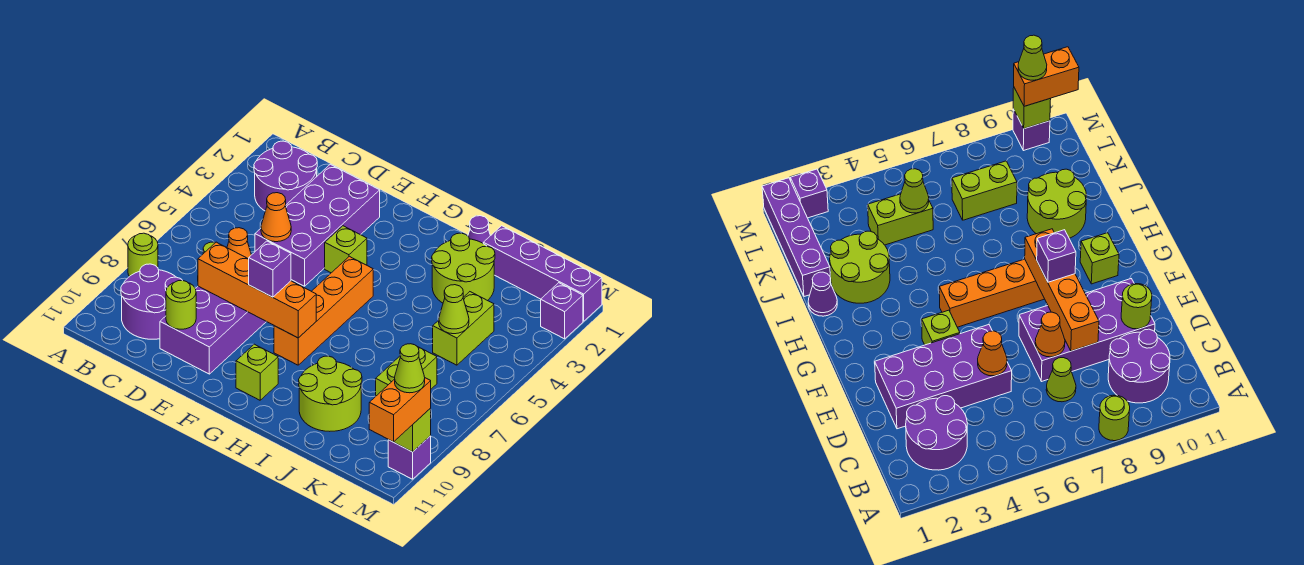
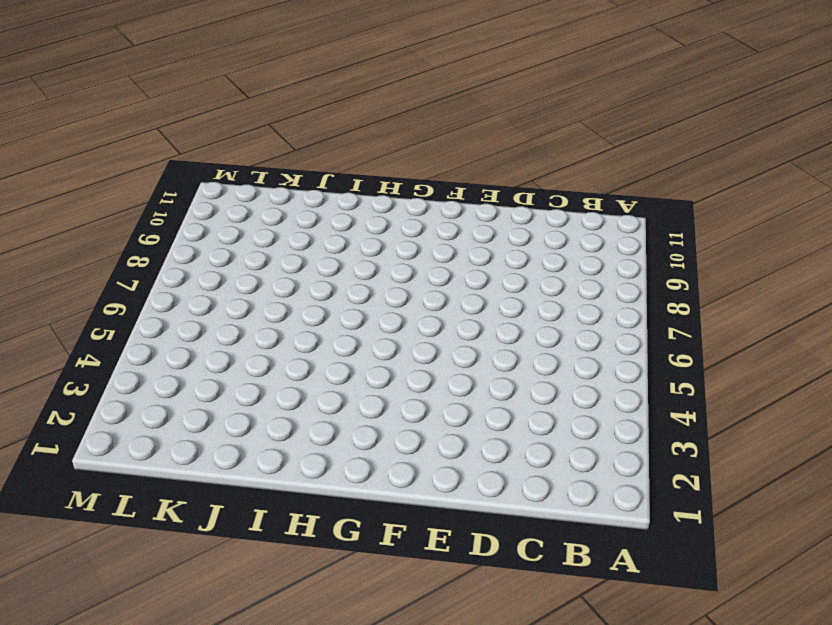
none -> lime 1x1 round brick [128,233,158,276]
none -> purple 2x2 round brick [254,141,317,211]
none -> purple 2x2 round brick [121,264,182,339]

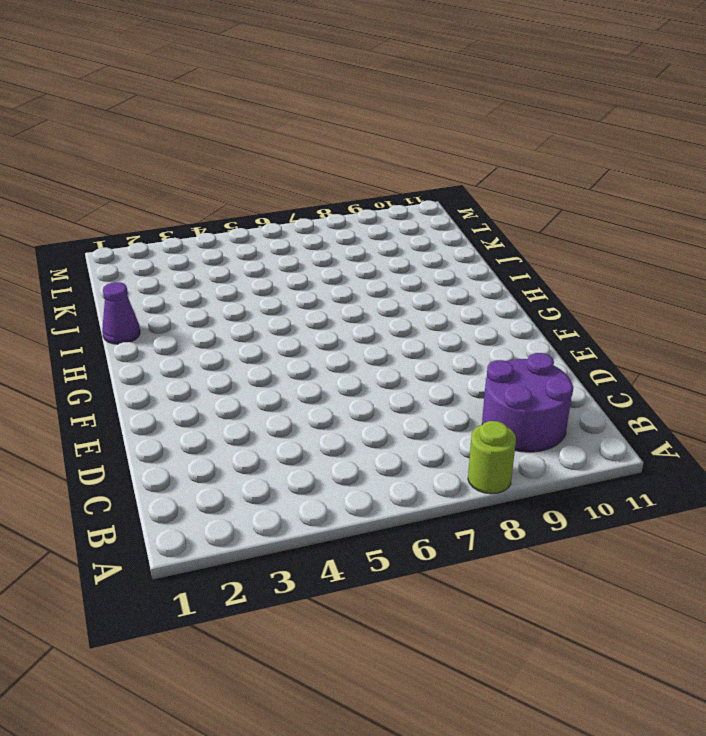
none -> purple 2x2 round brick [254,141,317,211]
none -> lime 1x1 cone [1046,358,1076,402]
none -> purple 2x4 brick [255,164,380,286]

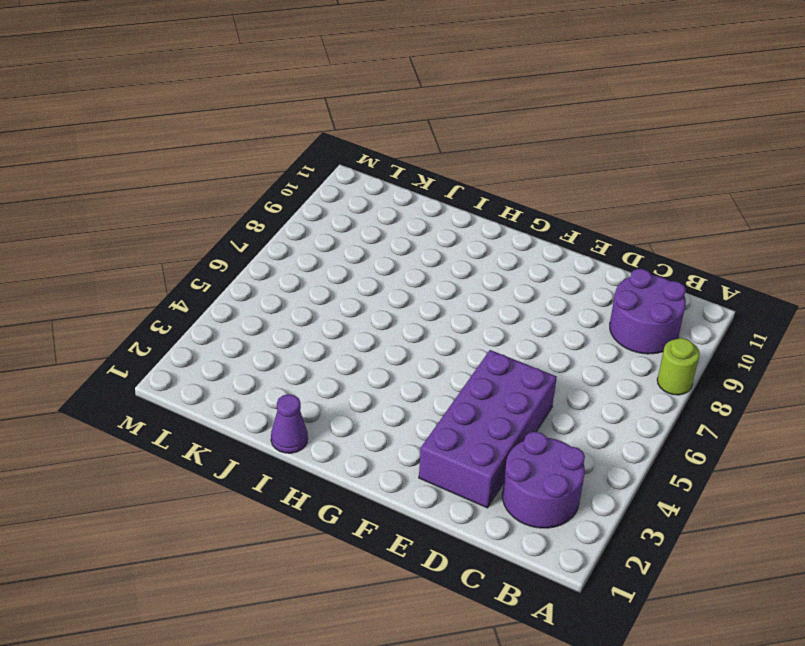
none -> lime 1x1 cone [1046,358,1076,402]
none -> purple 2x4 brick [160,286,266,374]
none -> lime 1x1 brick [325,226,367,273]

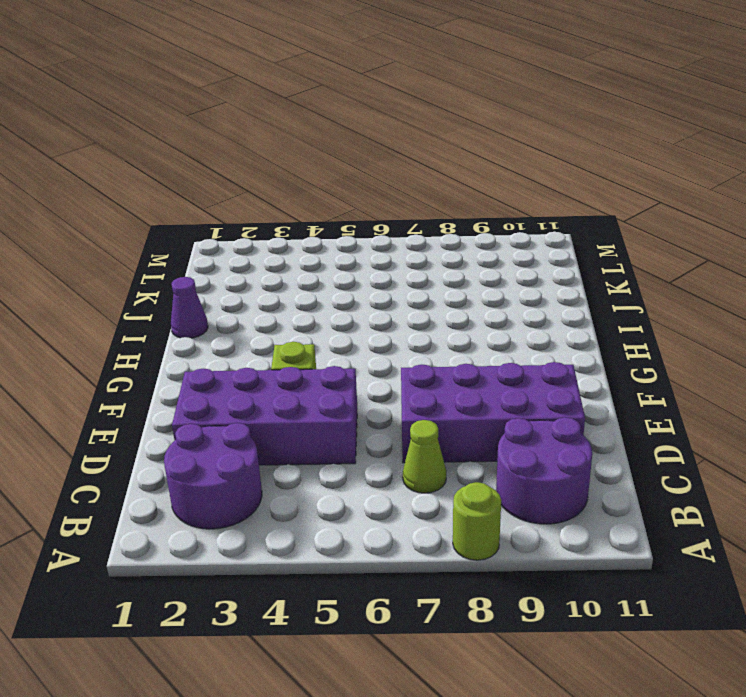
none -> orange 1x4 brick [274,256,373,365]
none -> lime 1x1 brick [236,344,278,400]
none -> lime 2x2 round brick [432,233,495,303]

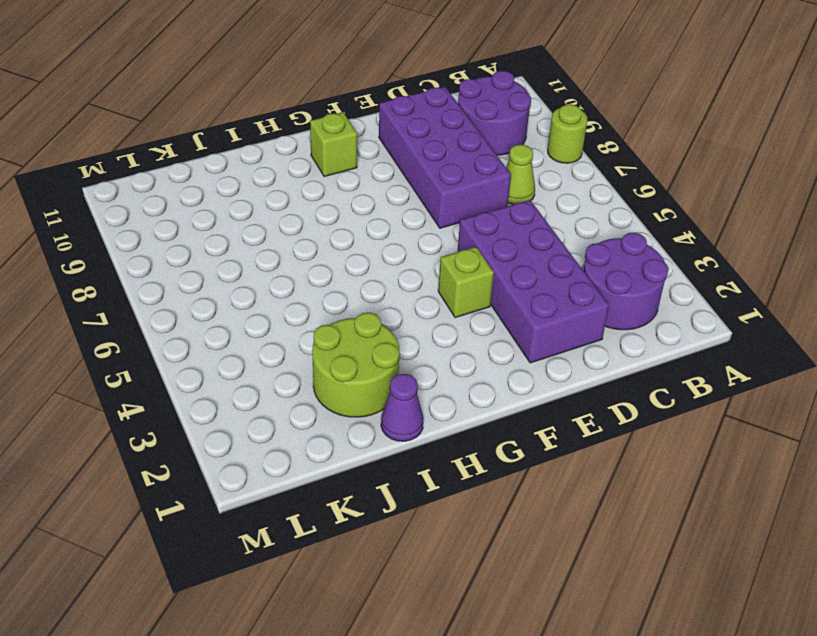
none -> orange 1x4 brick [274,256,373,365]
none -> lime 2x2 round brick [299,356,362,431]
none -> purple 1x4 brick [483,226,602,321]

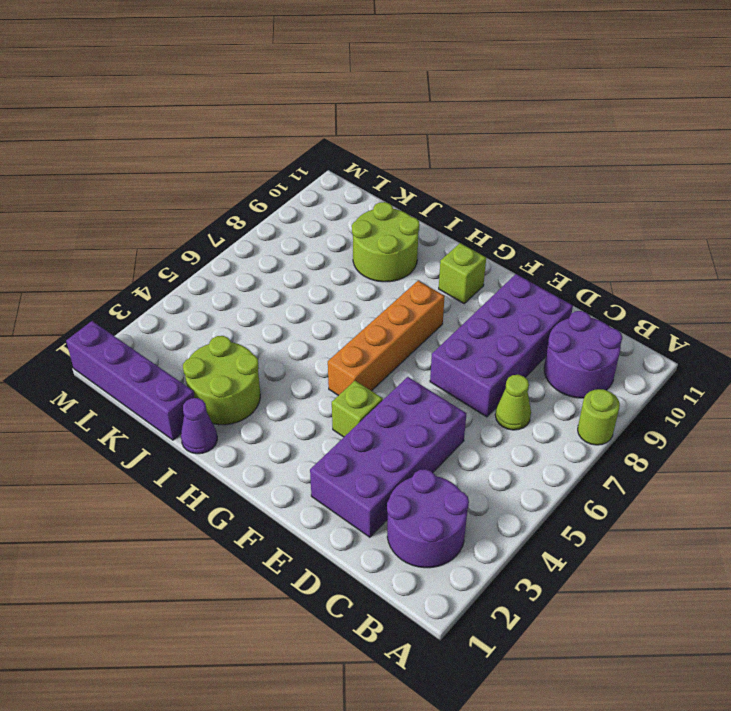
none -> lime 1x2 brick [433,292,494,365]
none -> lime 1x2 brick [376,347,437,396]
none -> purple 1x1 brick [541,283,583,339]

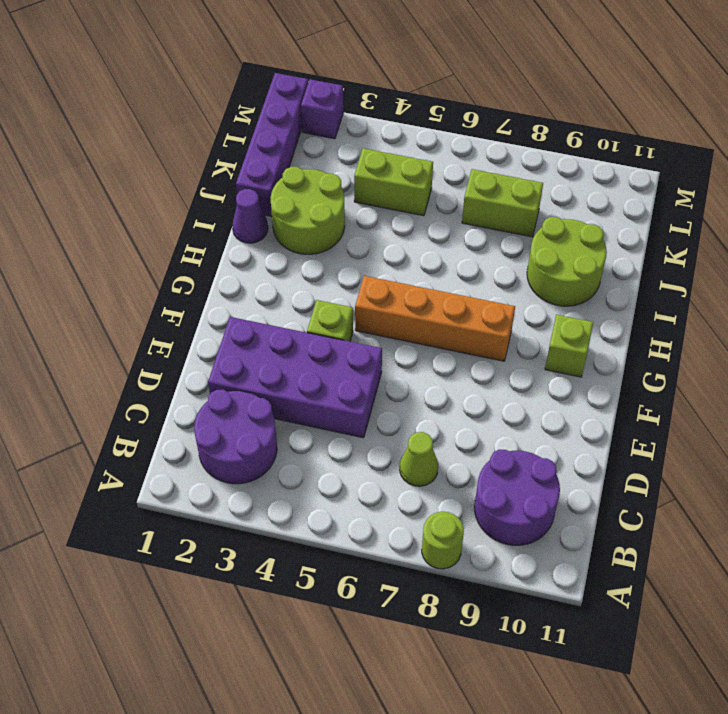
none -> purple 2x4 brick [160,286,266,374]
none -> purple 1x1 brick [388,436,431,479]
none -> orange 1x1 cone [261,193,291,242]

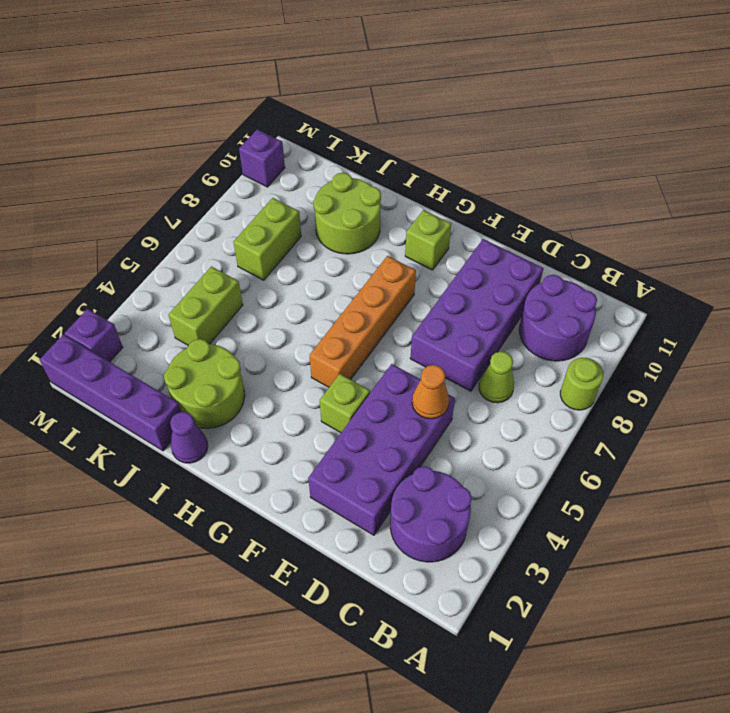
none -> orange 1x1 cone [227,228,251,259]
none -> orange 1x4 brick [198,242,316,338]
none -> lime 1x1 round brick [166,280,196,329]

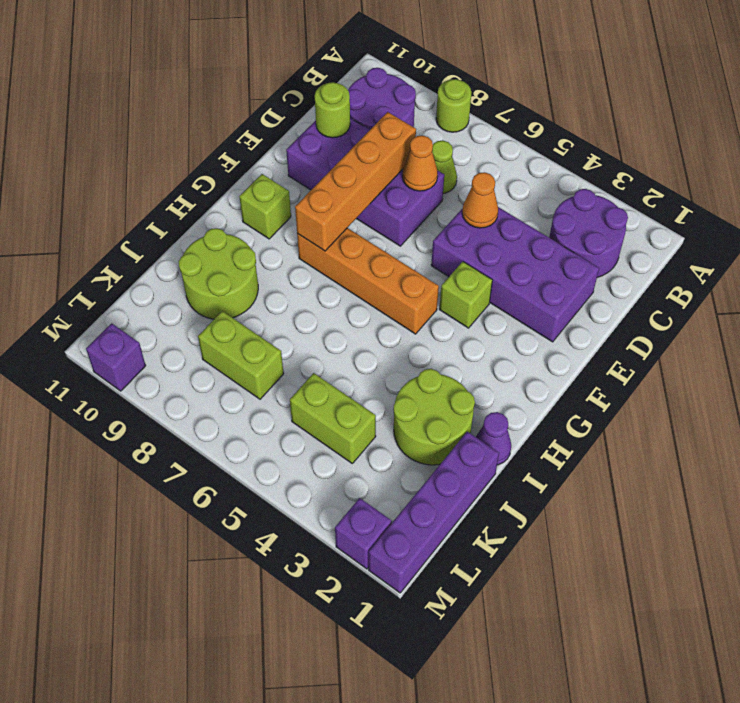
none -> lime 1x1 cone [439,285,469,334]
none -> lime 1x1 brick [394,408,431,452]
none -> purple 1x1 brick [249,241,291,297]

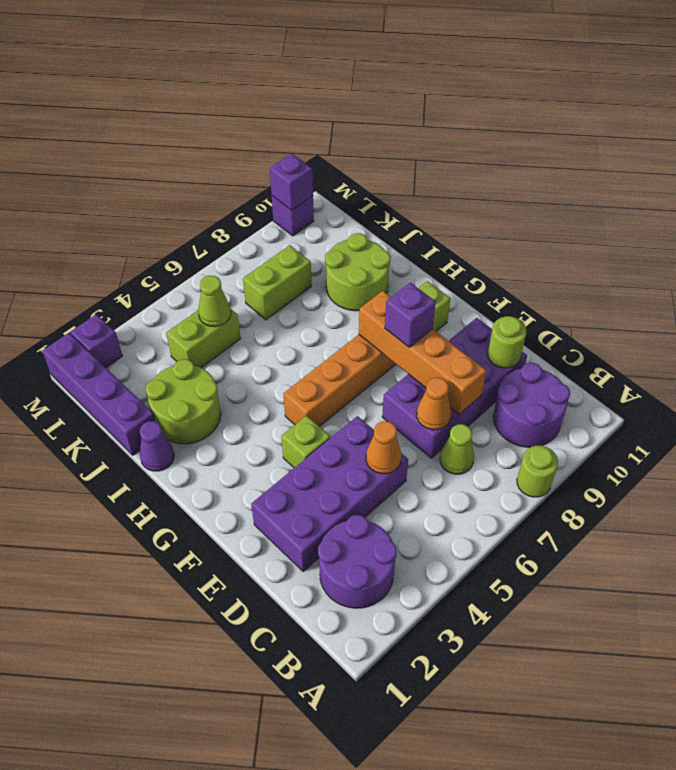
purple 1x1 brick [270,154,313,210] -> lime 1x1 brick [394,408,431,452]
none -> orange 1x2 brick [369,378,431,442]
none -> lime 1x1 cone [395,344,425,393]

